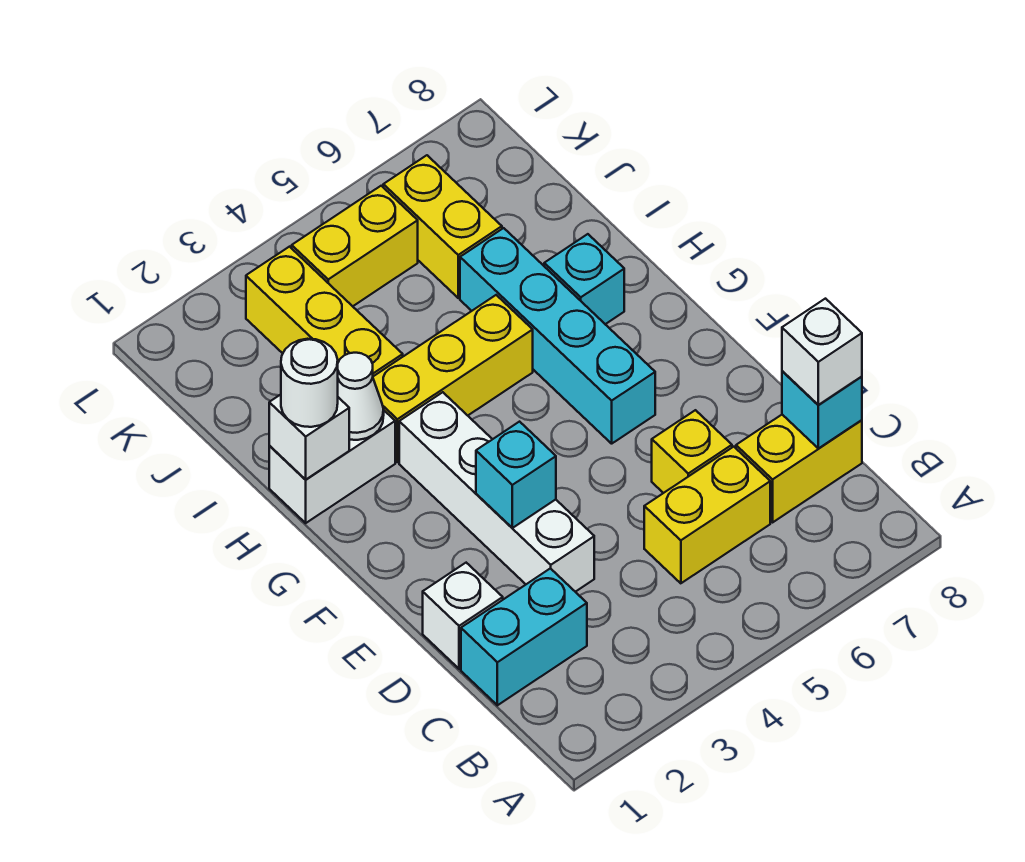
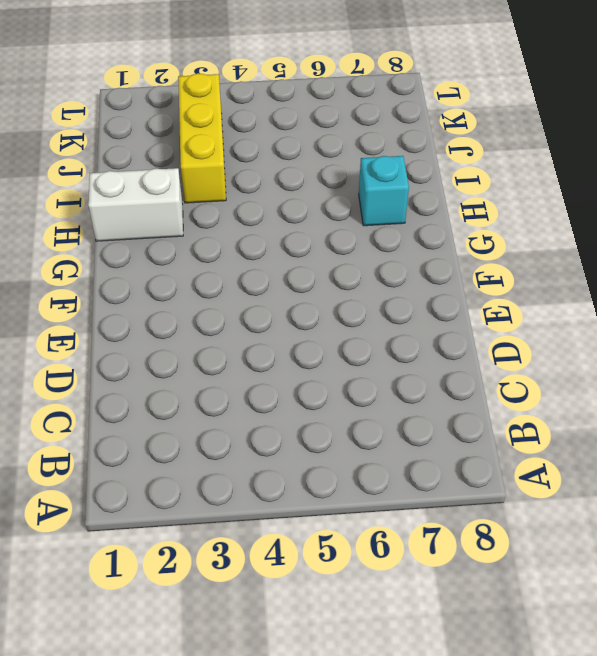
none -> cyan 1x2 brick [461,568,587,705]
none -> yellow 1x2 brick [644,447,770,583]
none -> yellow 1x2 brick [736,415,862,522]

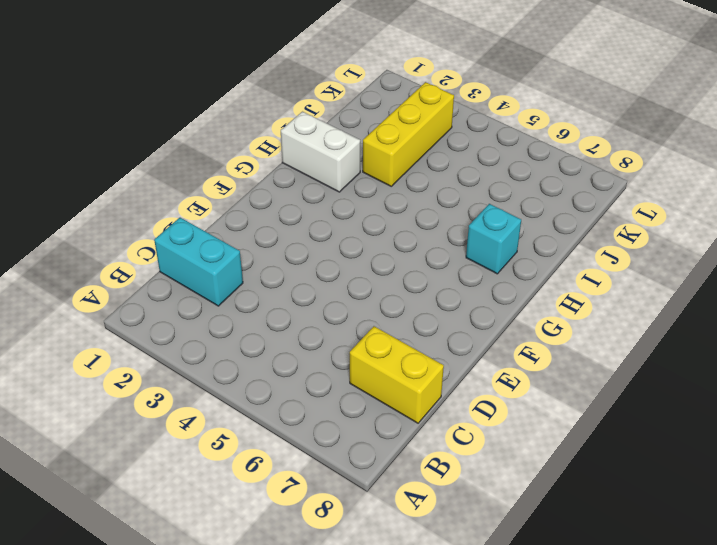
none -> yellow 1x2 brick [644,447,770,583]
none -> white 1x1 brick [423,563,503,669]
none -> white 1x4 brick [399,392,594,592]

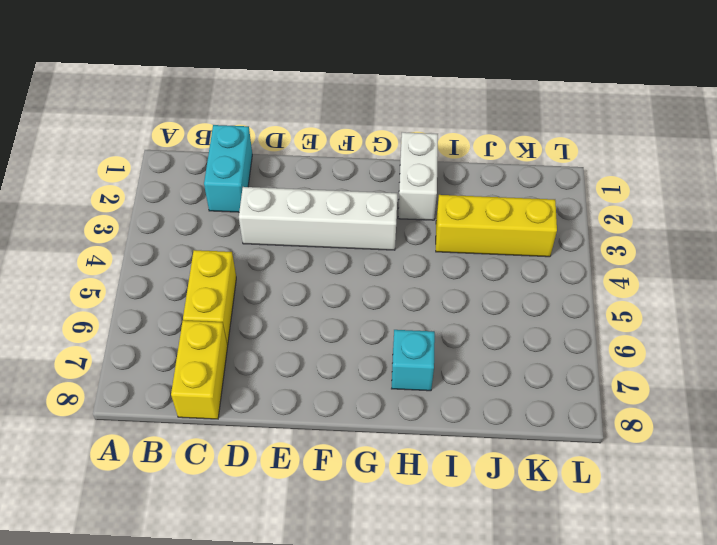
none -> white 1x1 brick [423,563,503,669]
none -> yellow 1x1 brick [652,410,732,493]
none -> cyan 1x4 brick [460,228,655,444]

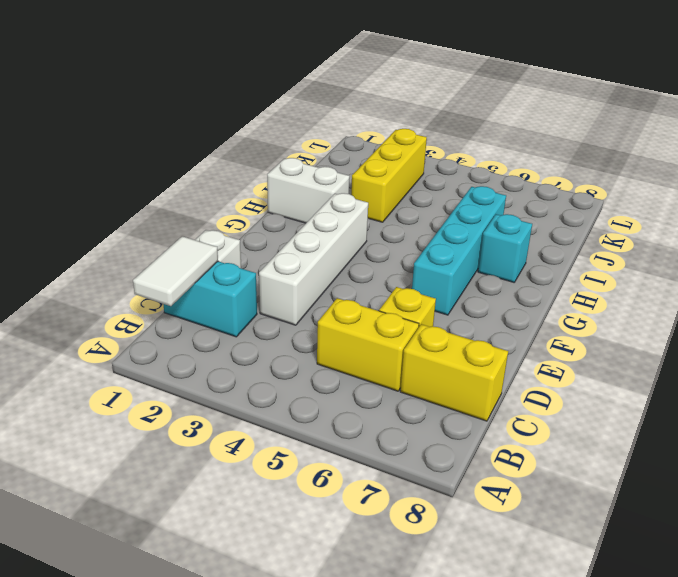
white 1x2 tile [133,236,218,306] -> none
none -> yellow 1x3 brick [373,295,533,462]
none -> yellow 1x2 brick [383,155,502,298]
none -> yellow 1x2 brick [292,186,418,306]

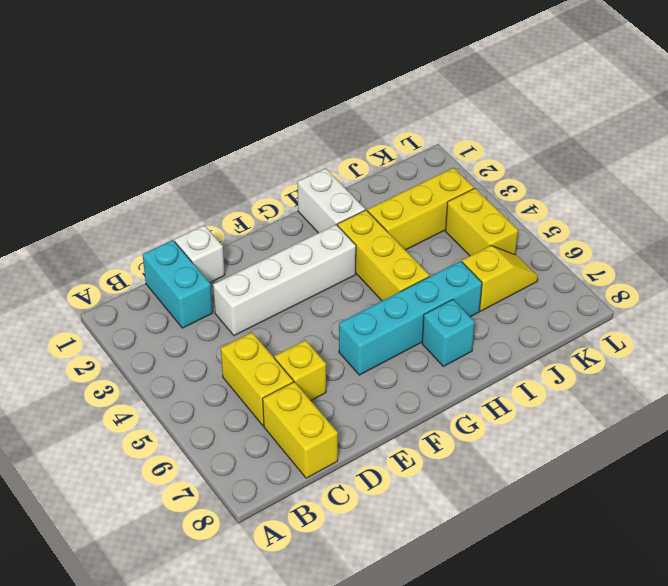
yellow 1x2 slope [462,245,538,311] -> yellow 1x2 brick [383,155,502,298]
none -> cyan 1x1 brick [782,371,862,448]
none -> cyan 1x1 brick [476,422,556,528]
none -> white 1x1 brick [269,395,349,480]

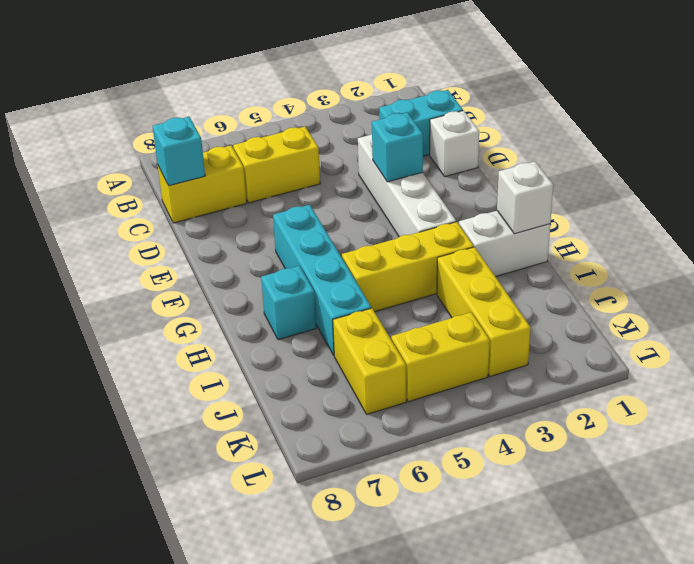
none -> yellow 1x1 brick [652,410,732,493]
none -> white 1x1 cone [338,353,384,440]
none -> white 1x1 brick [782,299,862,405]

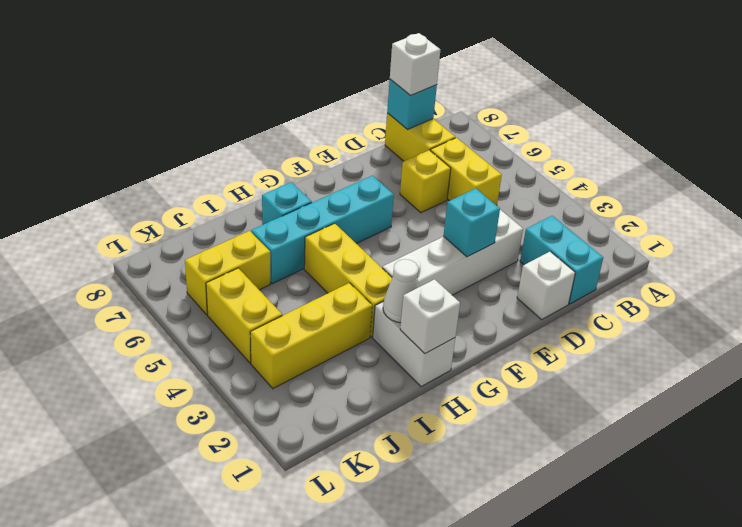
none -> white 1x1 round brick [281,339,338,427]

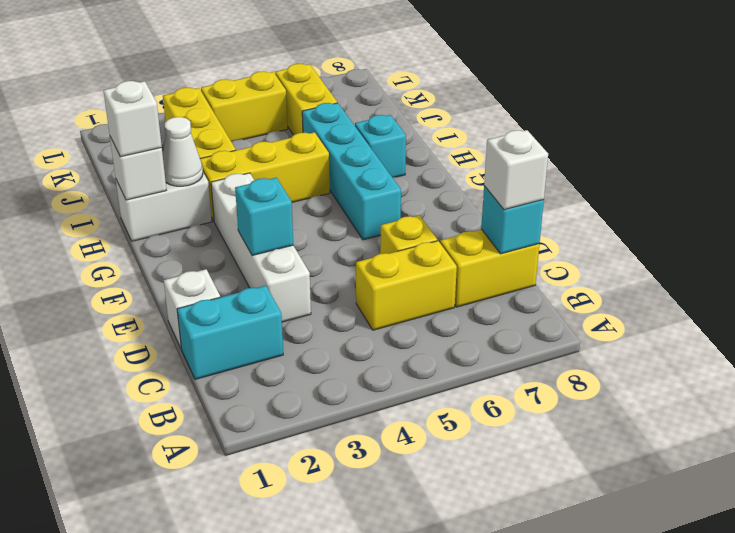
white 1x1 brick [103,81,162,157] -> white 1x1 round brick [281,339,338,427]

